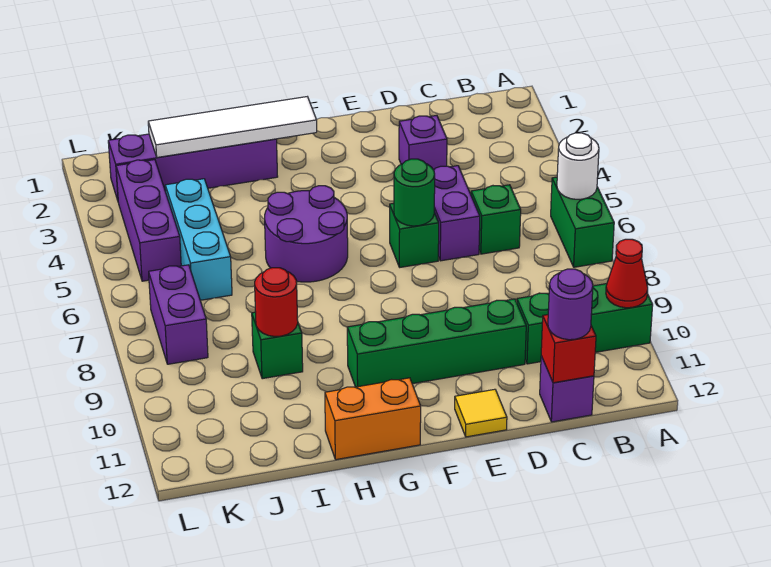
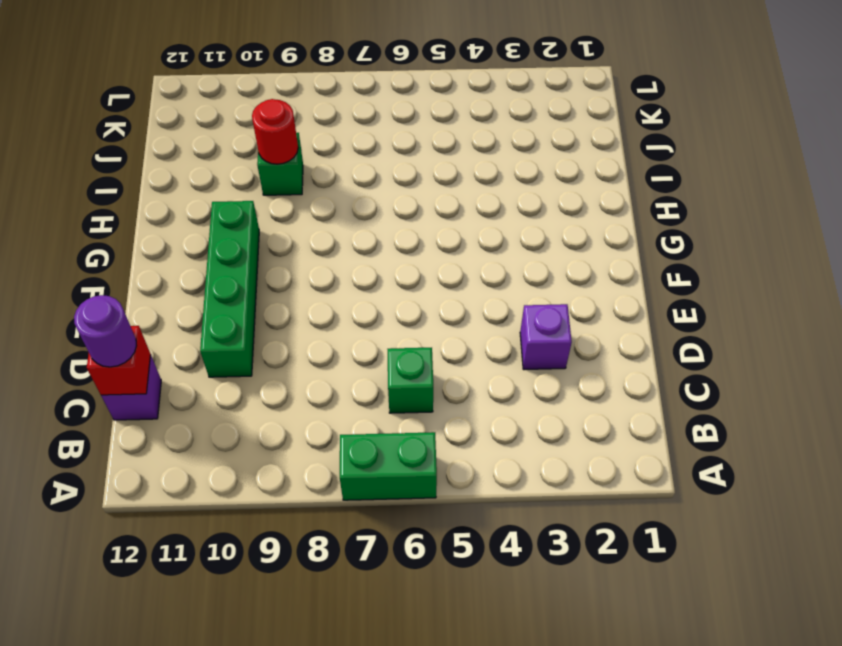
none -> green 1x3 brick [517,284,653,364]
none -> purple 1x2 brick [433,166,480,261]
none -> green 1x1 brick [390,203,439,267]

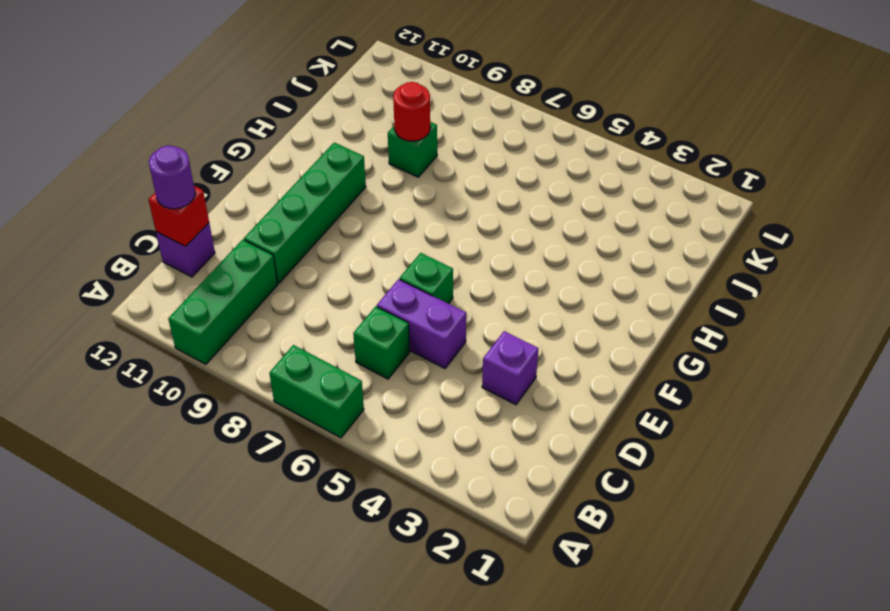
none -> yellow 1x1 tile [455,389,507,437]
none -> purple 2x2 round brick [265,186,348,282]
none -> orange 1x2 brick [325,378,421,460]

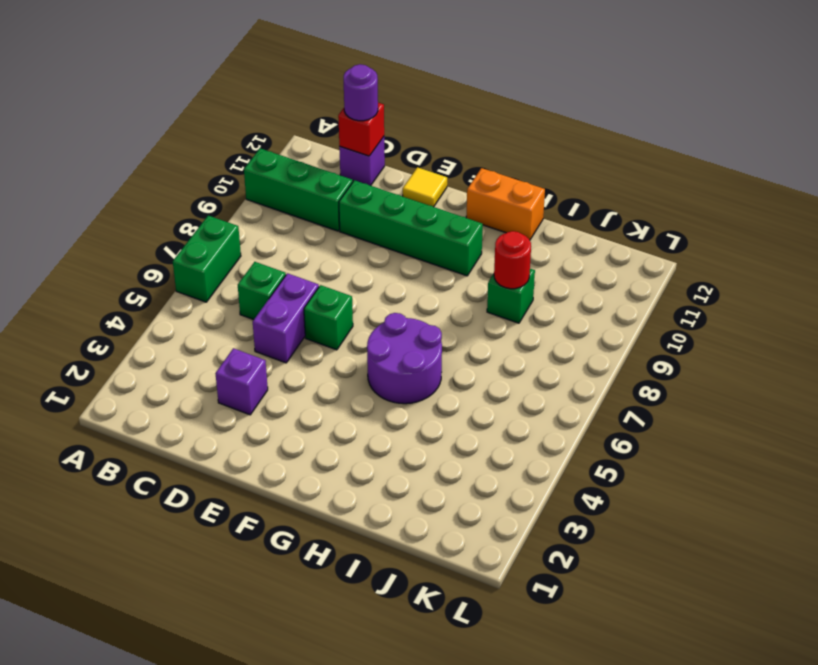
none -> purple 1x4 brick [108,134,278,200]
none -> cyan 1x3 brick [165,179,232,300]
none -> purple 1x3 brick [116,160,181,281]

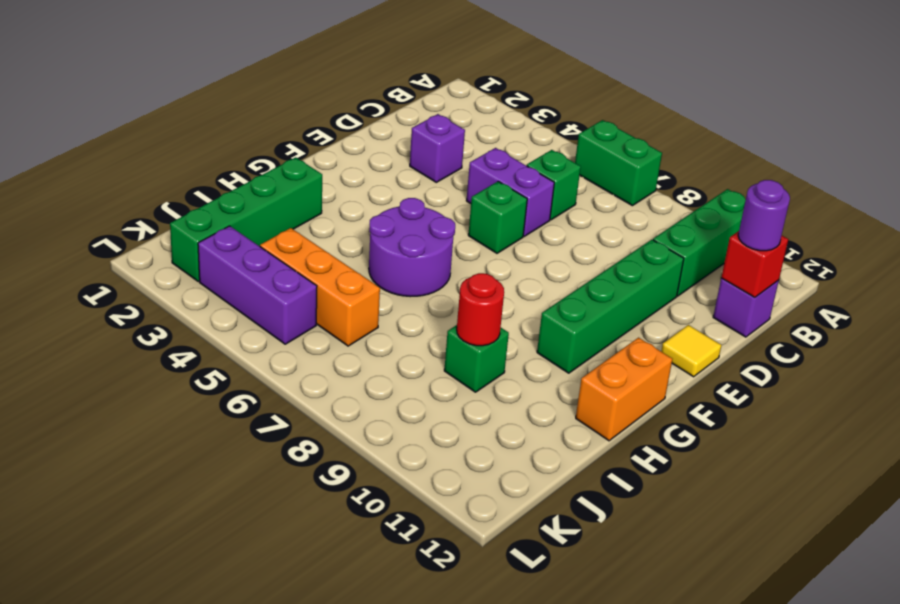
green 1x4 brick [170,157,322,282] -> purple 1x4 brick [108,134,278,200]
orange 1x3 brick [260,228,380,346] -> cyan 1x3 brick [165,179,232,300]
none -> purple 1x2 brick [149,265,208,364]
none -> white 1x1 round brick [557,133,599,199]
none -> red 1x1 cone [606,239,648,308]

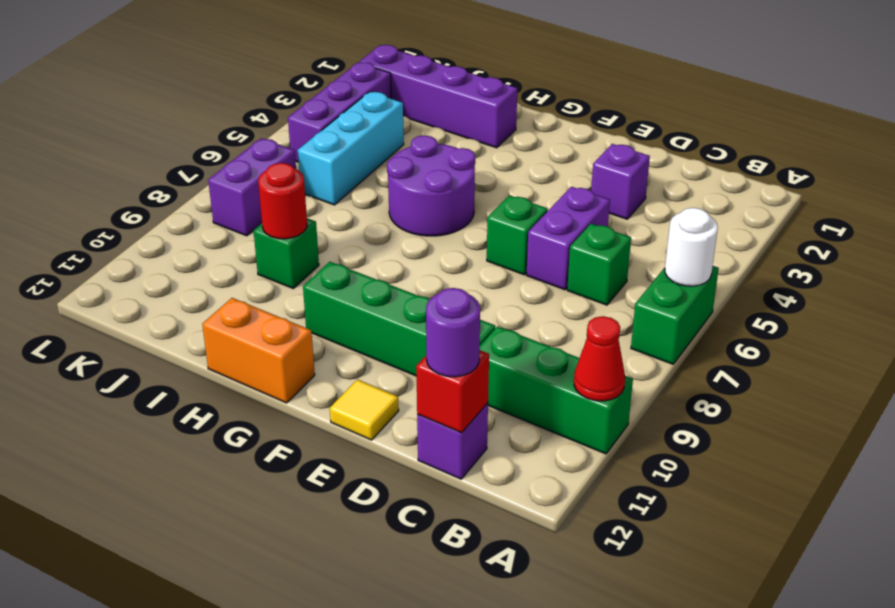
none -> green 1x1 round brick [394,159,435,226]
none -> white 1x4 tile [148,97,317,157]

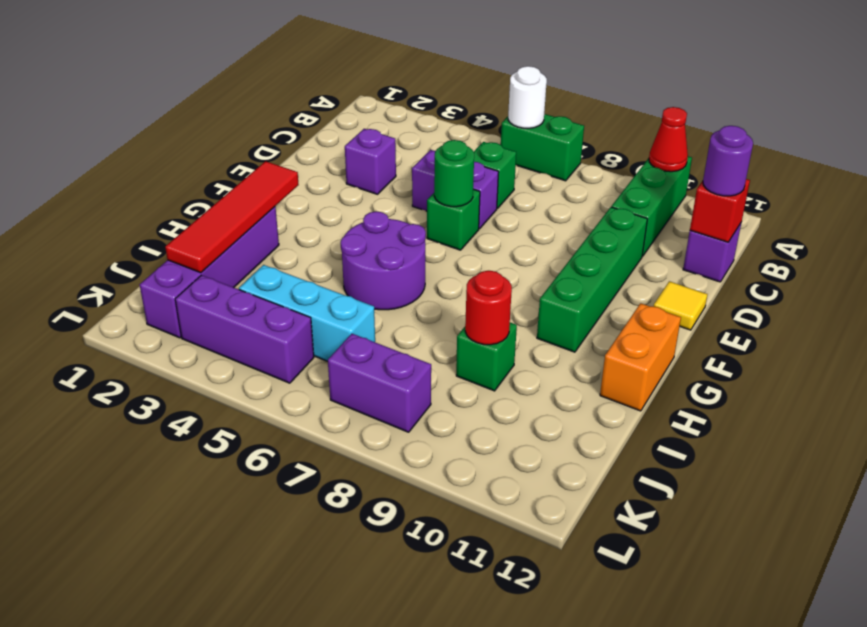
red 1x4 tile [165,161,299,273] -> white 1x4 tile [148,97,317,157]

